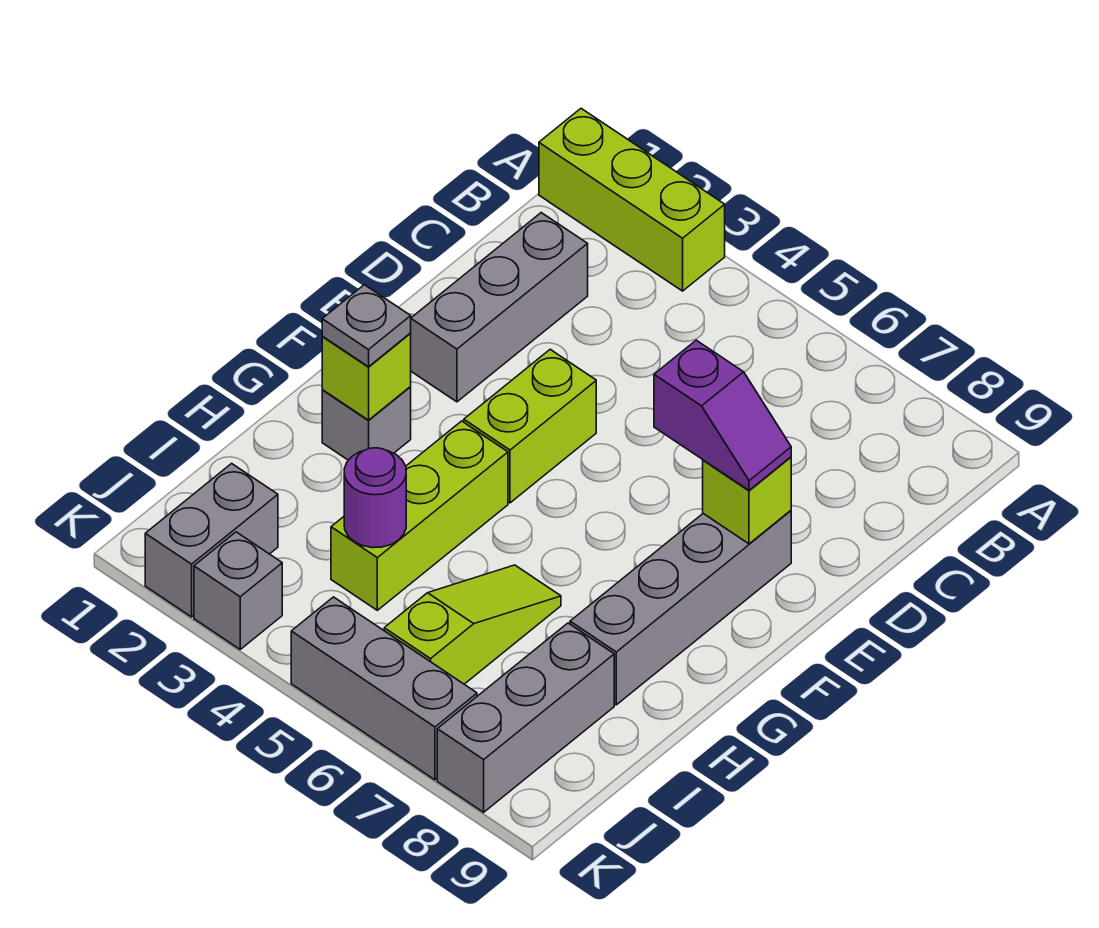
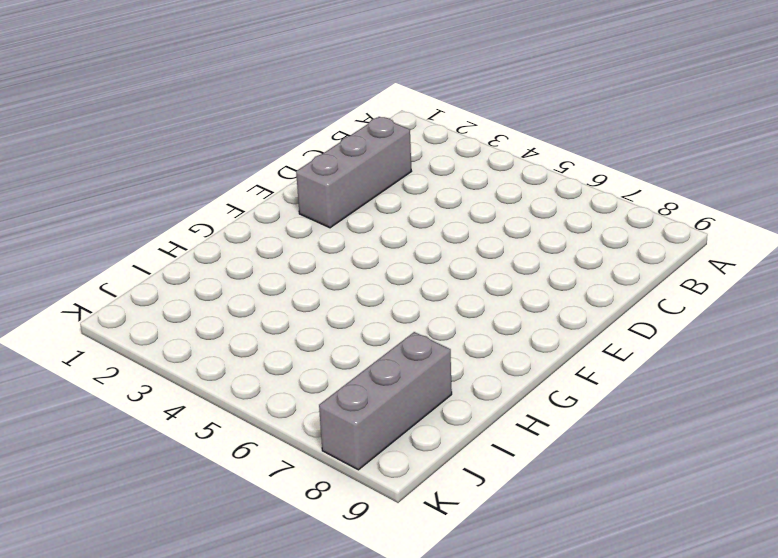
none -> lime 1x3 brick [539,109,725,291]
none -> lime 1x2 brick [464,349,596,503]
none -> grey 1x4 brick [570,511,791,705]

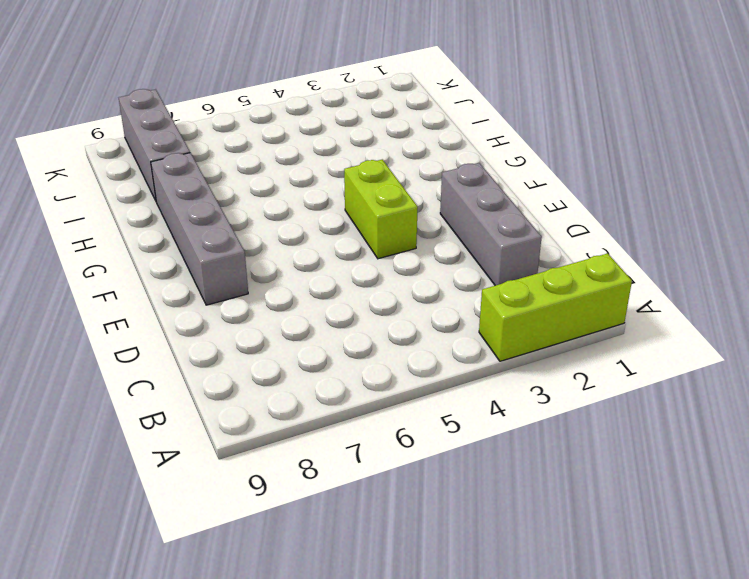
none -> grey 1x1 brick [322,387,411,460]
none -> lime 1x3 brick [331,421,508,610]
none -> lime 1x3 slope [384,565,561,684]

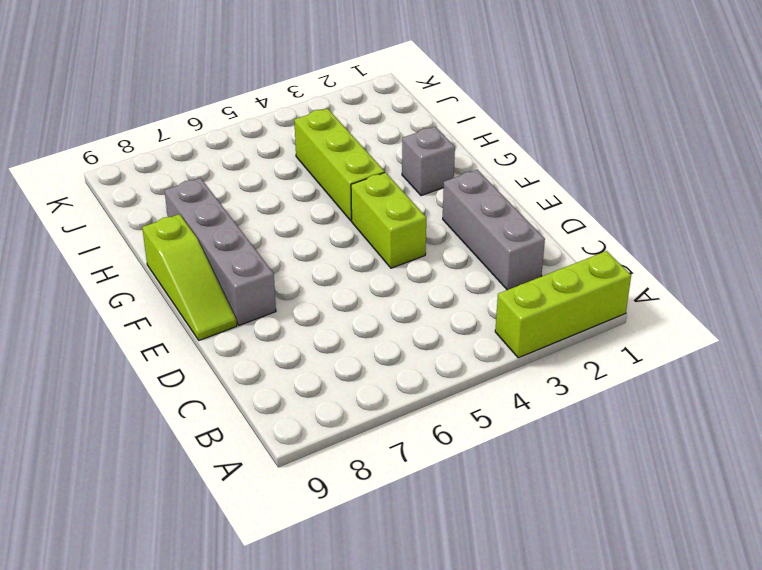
lime 1x3 slope [142,214,237,340] -> lime 1x3 slope moved to [384,565,561,684]
none -> grey 1x3 brick [437,623,614,812]
none -> grey 1x2 brick [145,463,278,617]
none -> grey 1x1 brick [194,532,282,649]

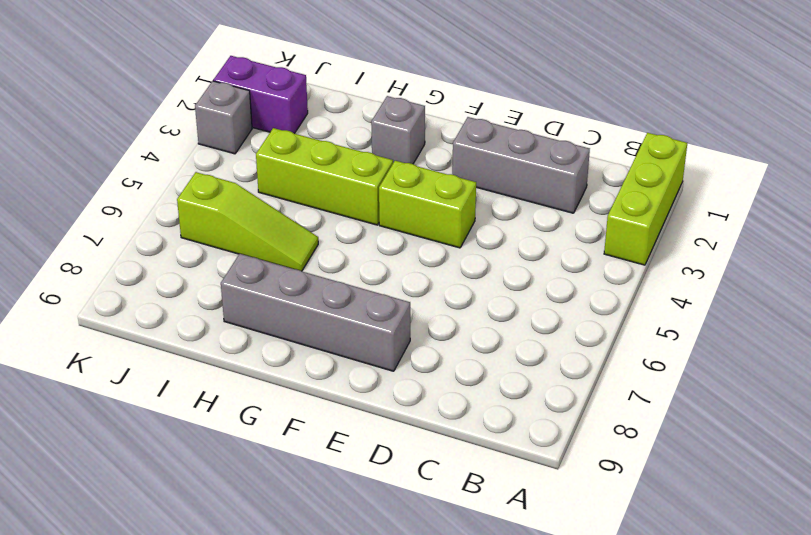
purple 1x2 brick [214,56,308,134] -> grey 1x2 brick [145,463,278,617]
none -> grey 1x3 brick [437,623,614,812]
none -> grey 1x3 brick [291,597,477,780]
none -> lime 1x1 brick [703,457,791,544]

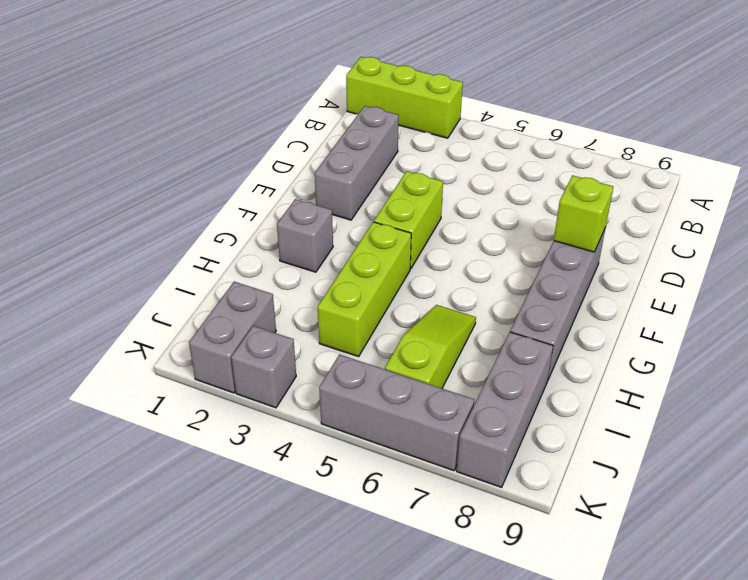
none -> lime 1x1 brick [322,334,411,420]
none -> purple 1x1 round brick [344,448,406,548]
none -> purple 1x2 slope [654,340,791,490]

